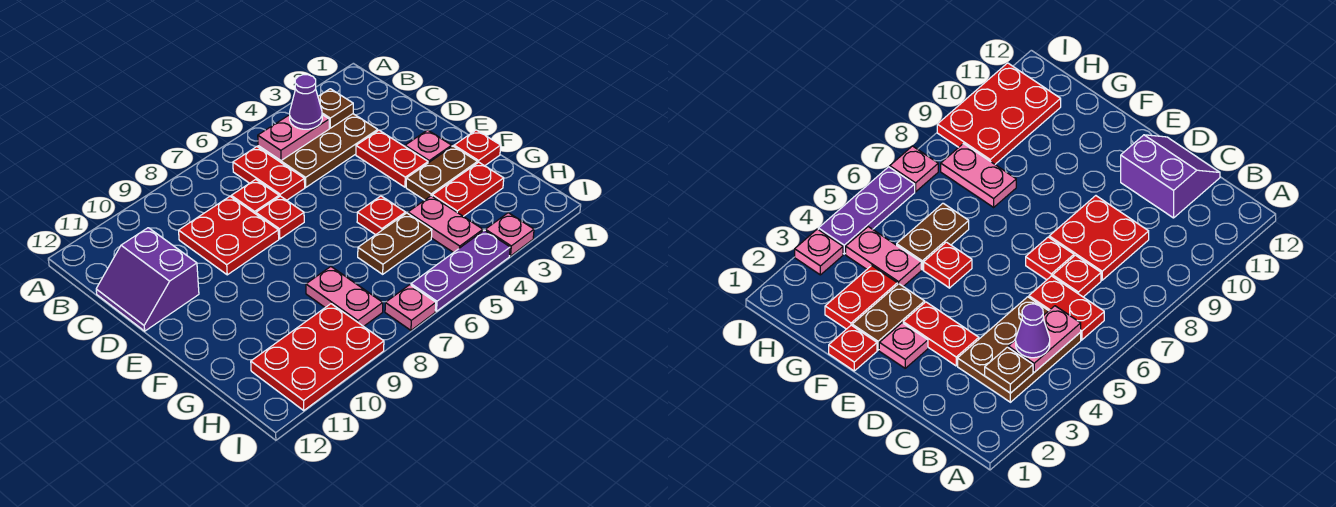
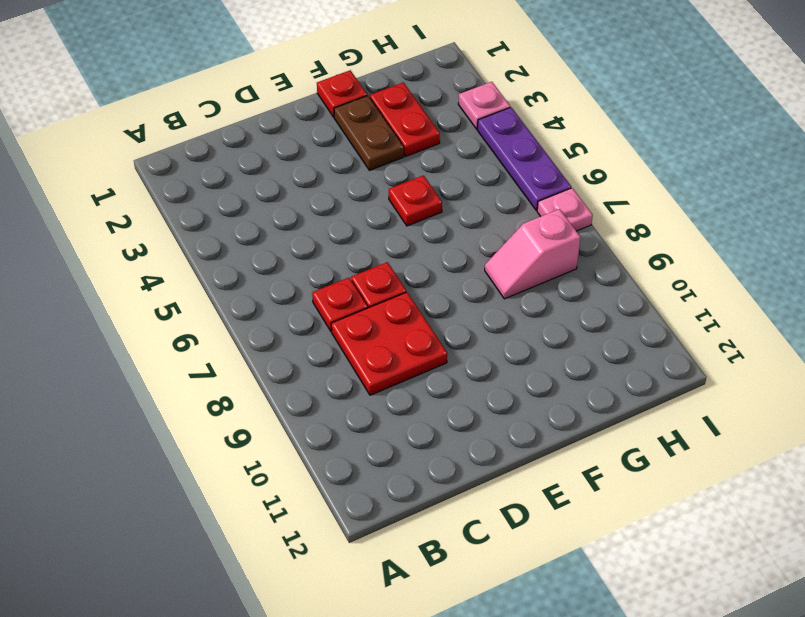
pink 1x2 slope [485,209,580,299] -> pink 1x2 plate [306,267,383,326]
none -> brown 2x3 plate [258,114,378,187]
none -> red 1x2 plate [233,147,305,200]
none -> purple 2x2 slope [96,228,199,331]

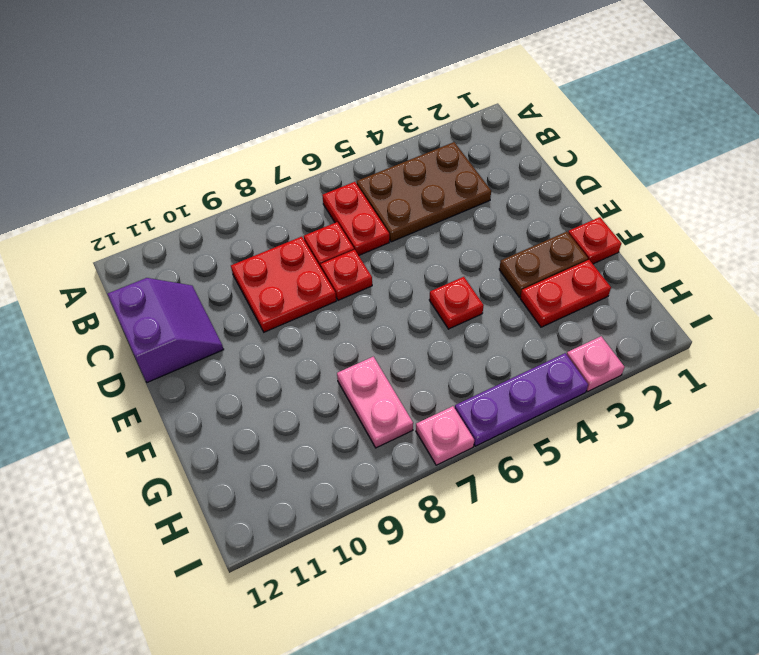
purple 2x2 slope [108,278,224,382] -> purple 2x2 slope turned to [96,228,199,331]
none -> red 1x2 plate [356,130,428,187]
none -> pink 1x1 plate [405,130,452,163]
none -> pink 1x2 plate [408,196,483,253]

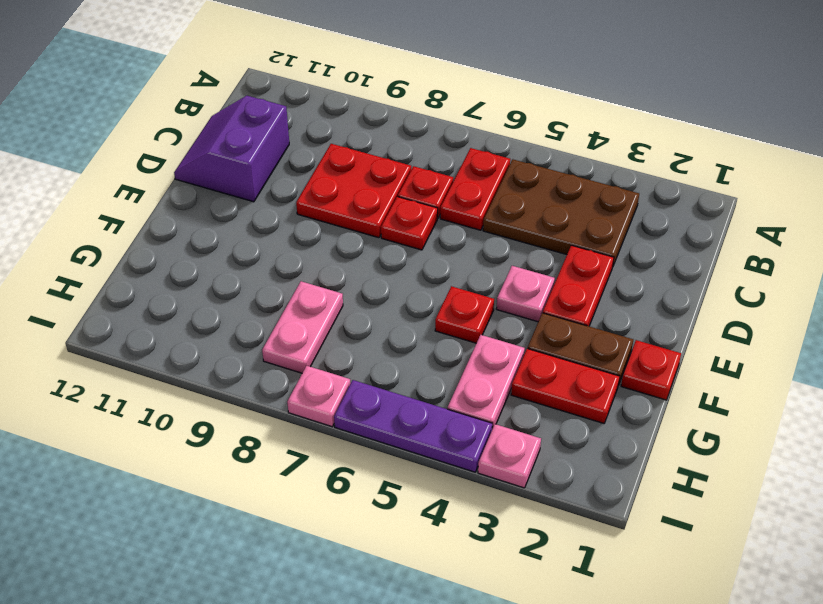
pink 1x1 plate [496,266,555,322] -> pink 1x1 plate moved to [405,130,452,163]
none -> brown 1x2 plate [358,213,432,274]
none -> red 2x3 plate [251,304,384,410]
none -> brown 1x1 plate [318,89,353,128]

